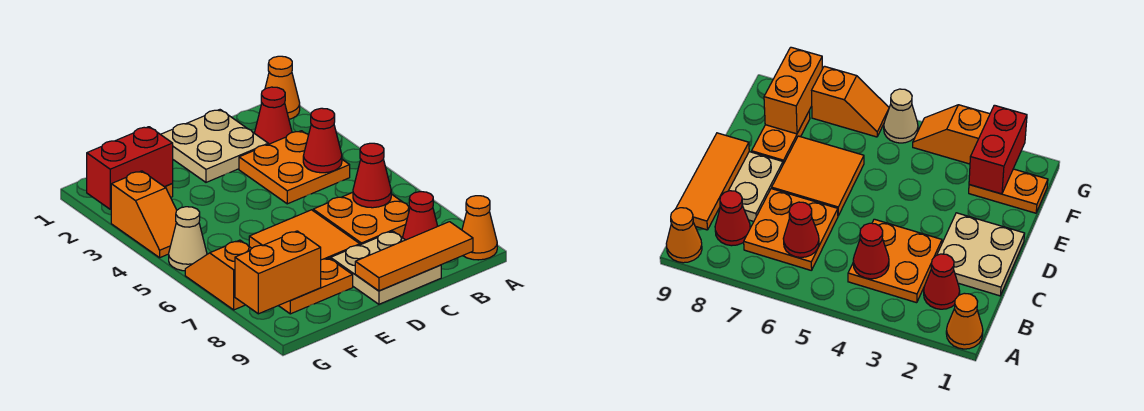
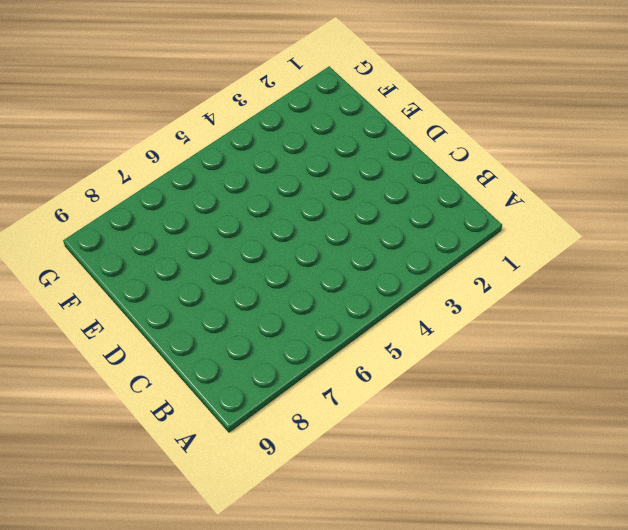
none -> orange 1x1 cone [261,56,300,119]
none -> orange 1x1 cone [462,196,497,260]
none -> red 1x1 cone [254,87,292,144]

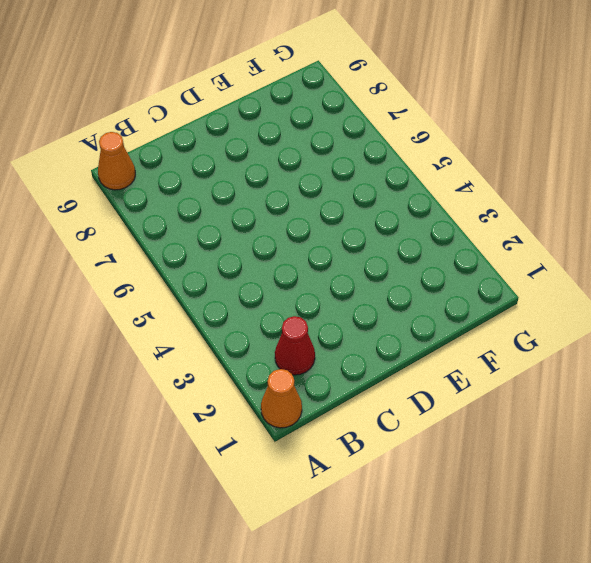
none -> orange 2x2 plate [239,131,350,204]
none -> orange 2x2 plate [313,192,410,245]
none -> red 1x1 cone [403,192,438,240]

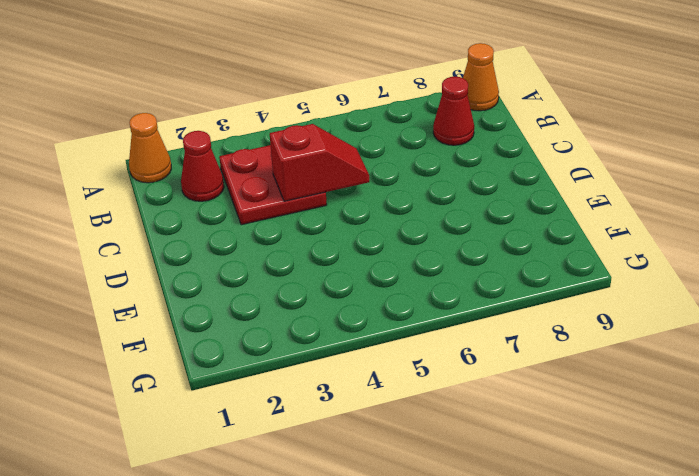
red 2x2 plate [219,145,327,225] -> orange 2x2 plate [239,131,350,204]
red 1x2 slope [270,124,369,201] -> none
none -> orange 2x2 plate [313,192,410,245]
none -> tan 2x2 plate [161,110,268,182]
none -> tan 2x2 plate [331,231,441,304]

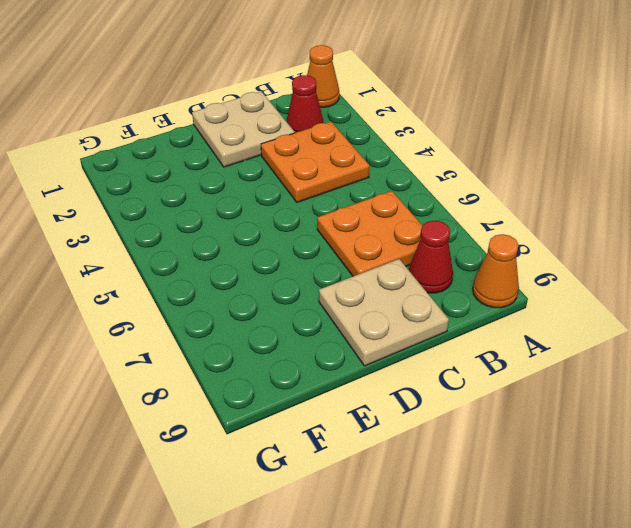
none -> orange 2x2 tile [249,210,360,260]
none -> orange 1x2 plate [279,258,353,314]
none -> orange 1x2 plate [969,169,1048,213]

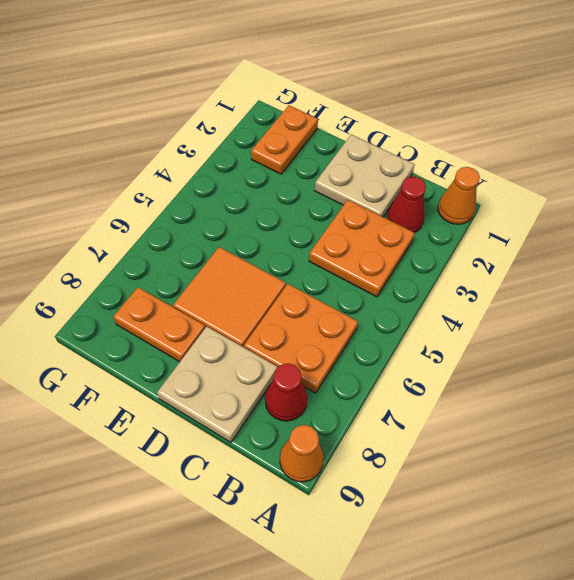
none -> orange 1x2 slope [111,171,177,258]
none -> tan 1x1 cone [169,207,207,271]
none -> orange 1x2 slope [185,240,252,310]

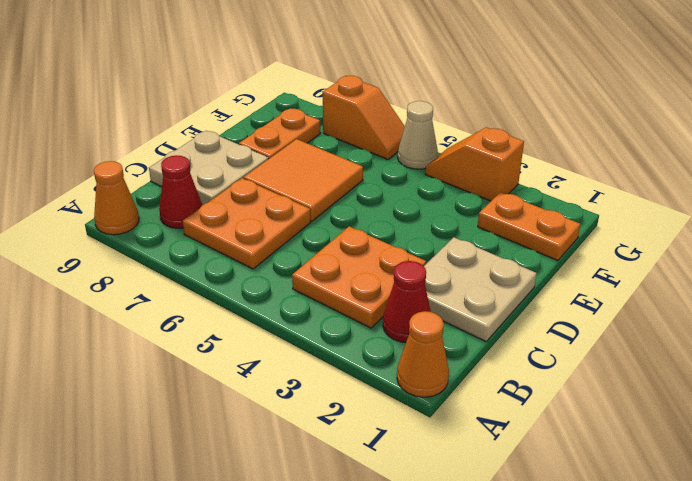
none -> red 1x1 cone [303,108,342,173]
none -> red 1x1 cone [353,143,391,208]
none -> orange 1x3 tile [355,222,473,291]

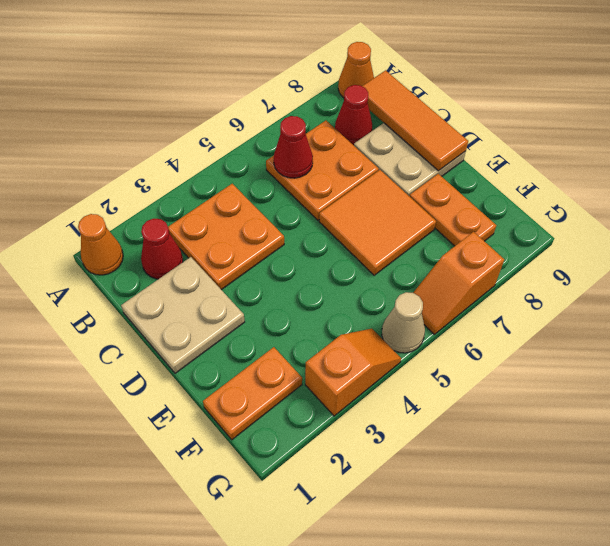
none -> red 1x1 cone [303,108,342,173]
none -> red 1x2 brick [87,127,173,209]
none -> orange 1x2 brick [235,231,321,314]

